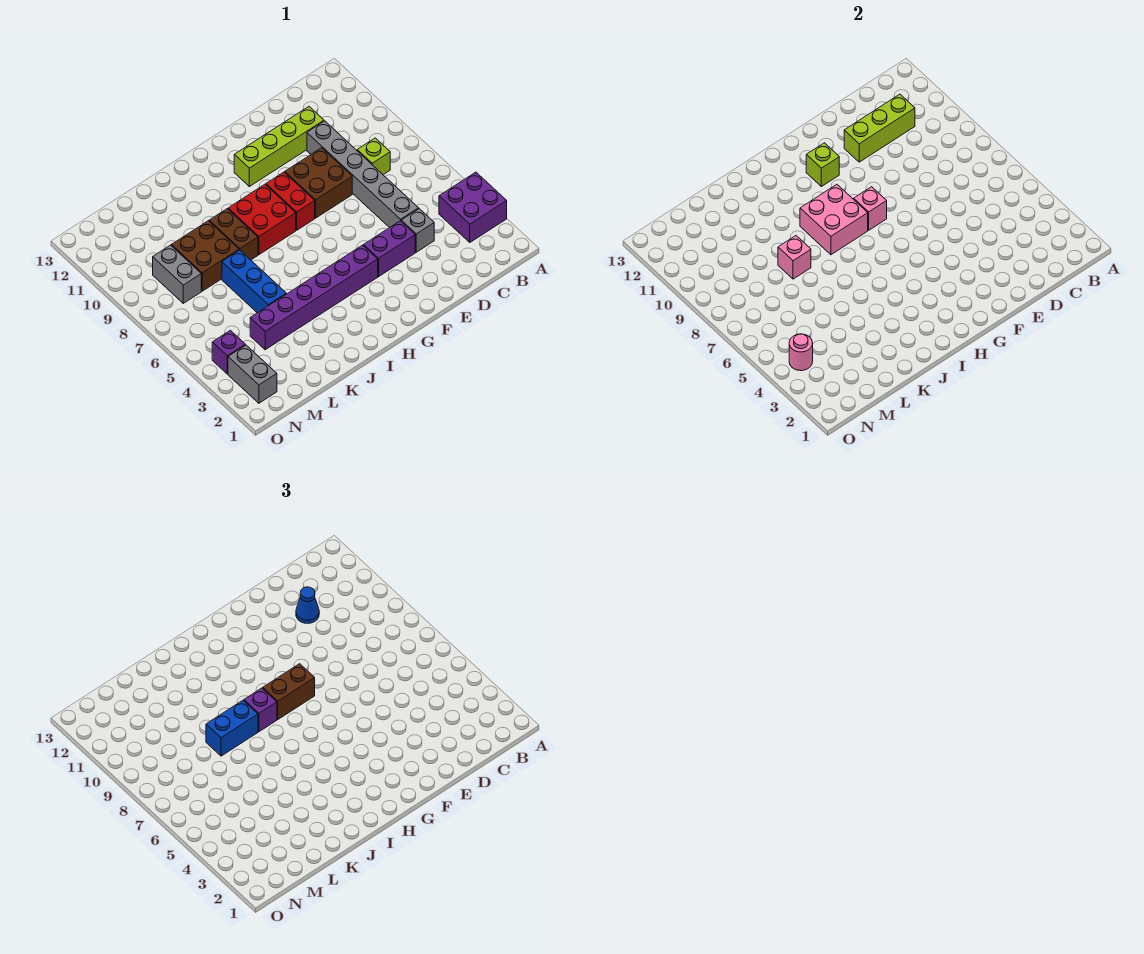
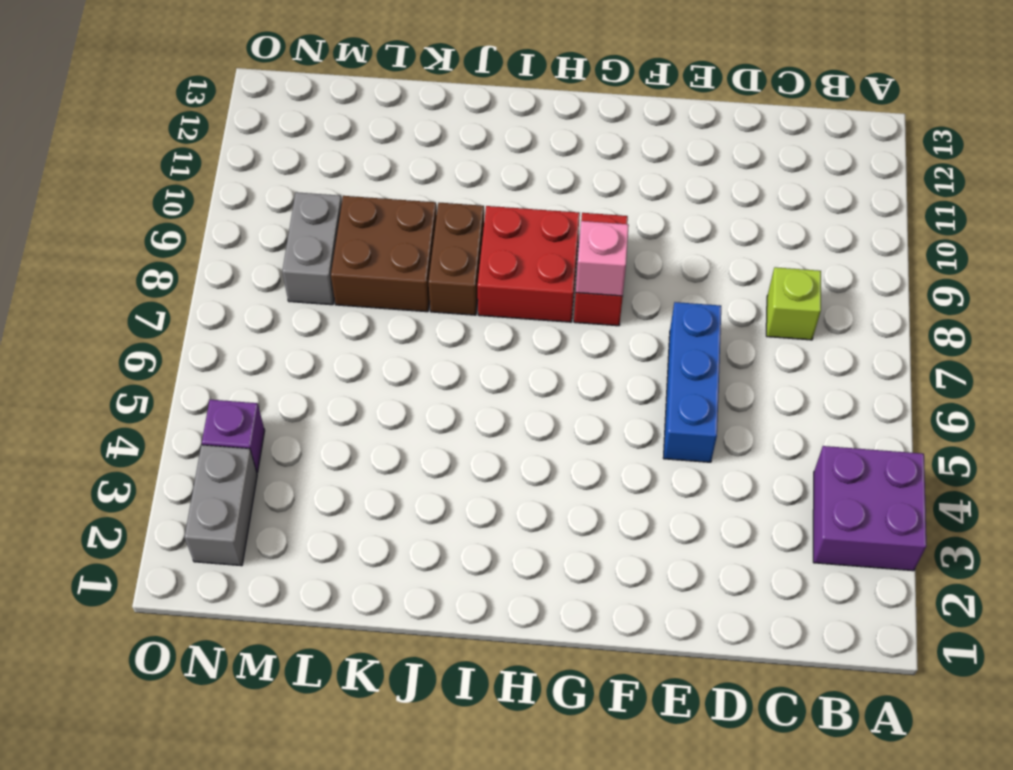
blue 1x3 brick [663,302,721,462] -> blue 1x3 brick moved to [222,250,286,313]
none -> grey 1x1 brick [401,209,434,252]
none -> grey 1x6 brick [307,121,419,228]
none -> lime 1x4 brick [234,107,324,187]

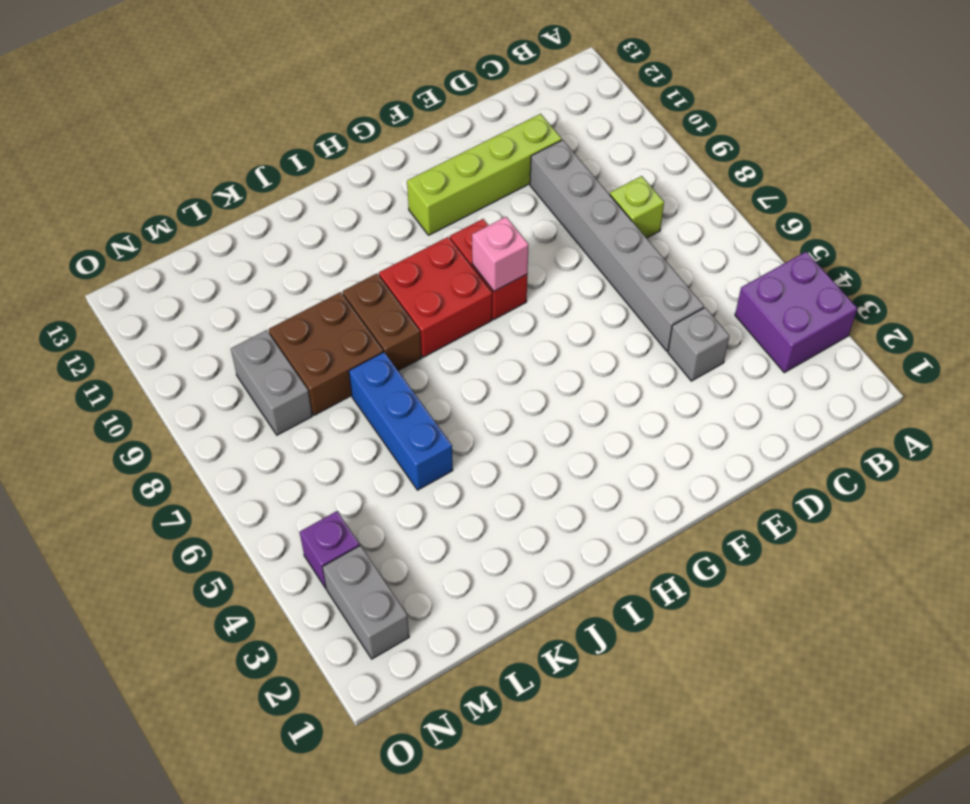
none -> purple 1x2 brick [364,221,415,277]
none -> brown 2x2 brick [285,148,352,218]
none -> purple 1x6 brick [250,245,378,350]

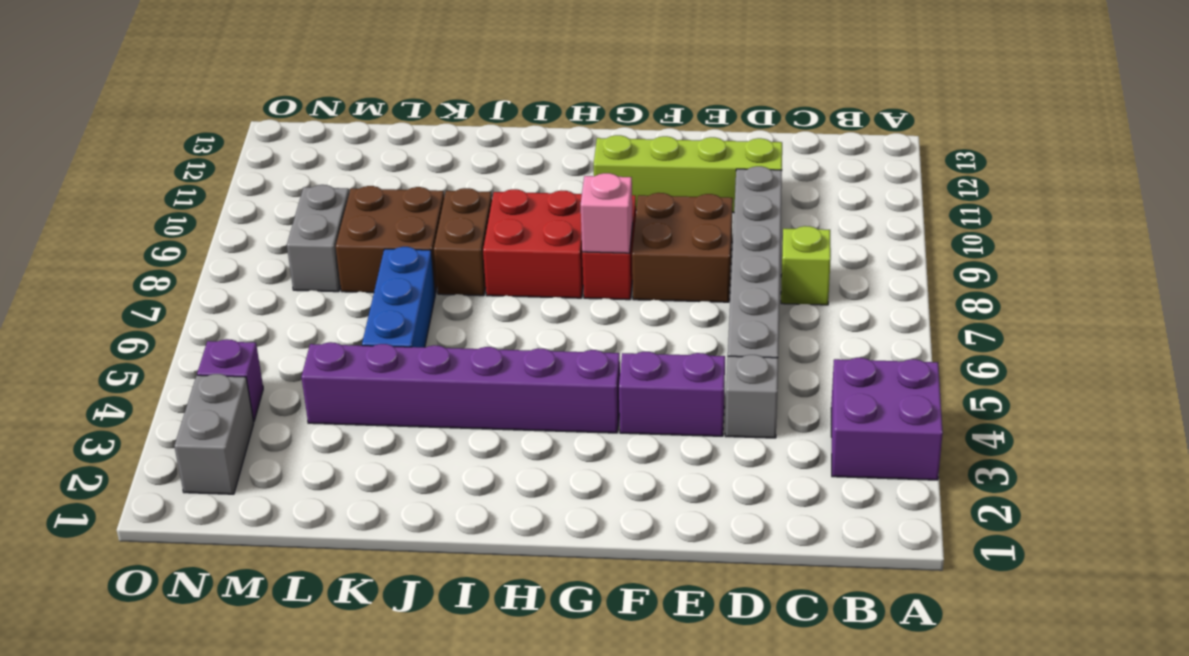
none -> lime 1x3 brick [844,94,915,162]
none -> lime 1x1 brick [806,143,839,187]
none -> pink 2x2 brick [800,184,868,255]

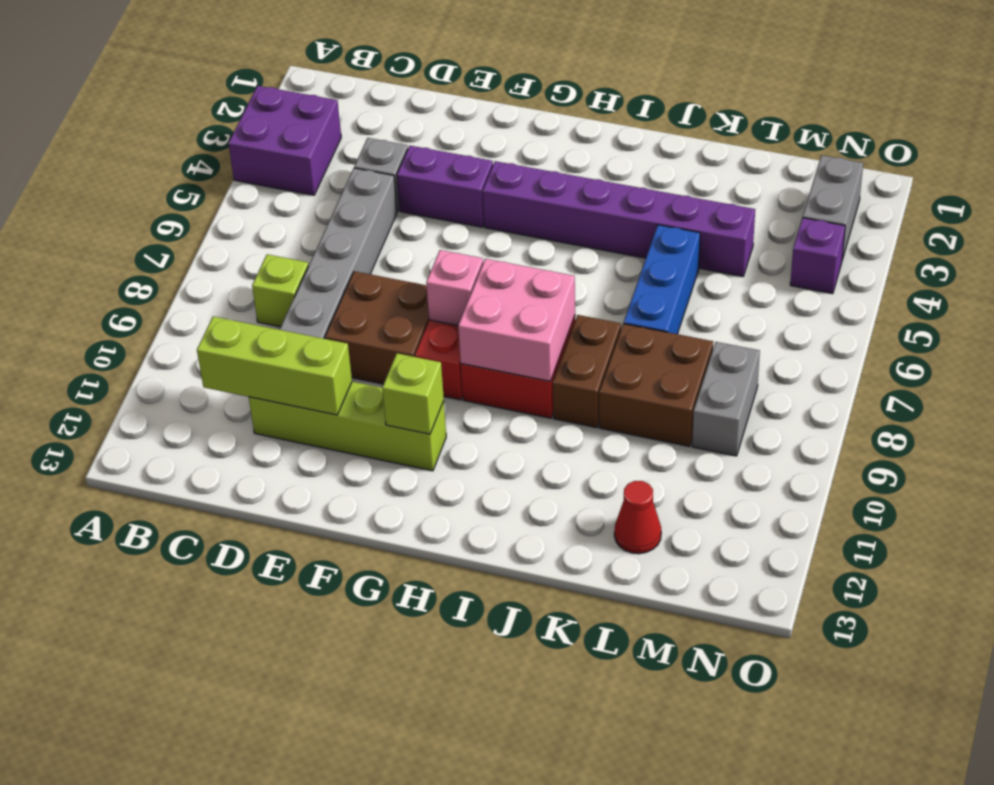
red 1x1 cone [614,481,661,554] -> none
none -> pink 1x1 brick [778,236,811,279]
none -> pink 1x1 round brick [789,334,813,371]
none -> blue 1x1 cone [296,587,319,623]

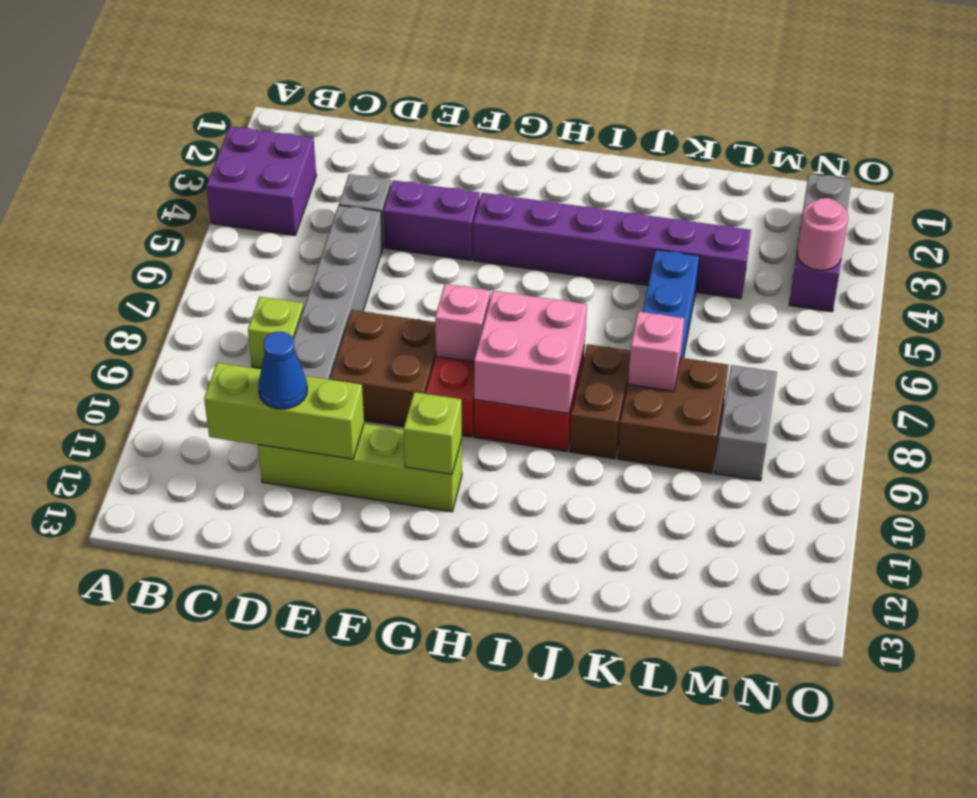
none -> brown 1x2 brick [263,664,315,719]
none -> purple 1x1 brick [244,688,277,732]
none -> blue 1x2 brick [206,700,258,756]

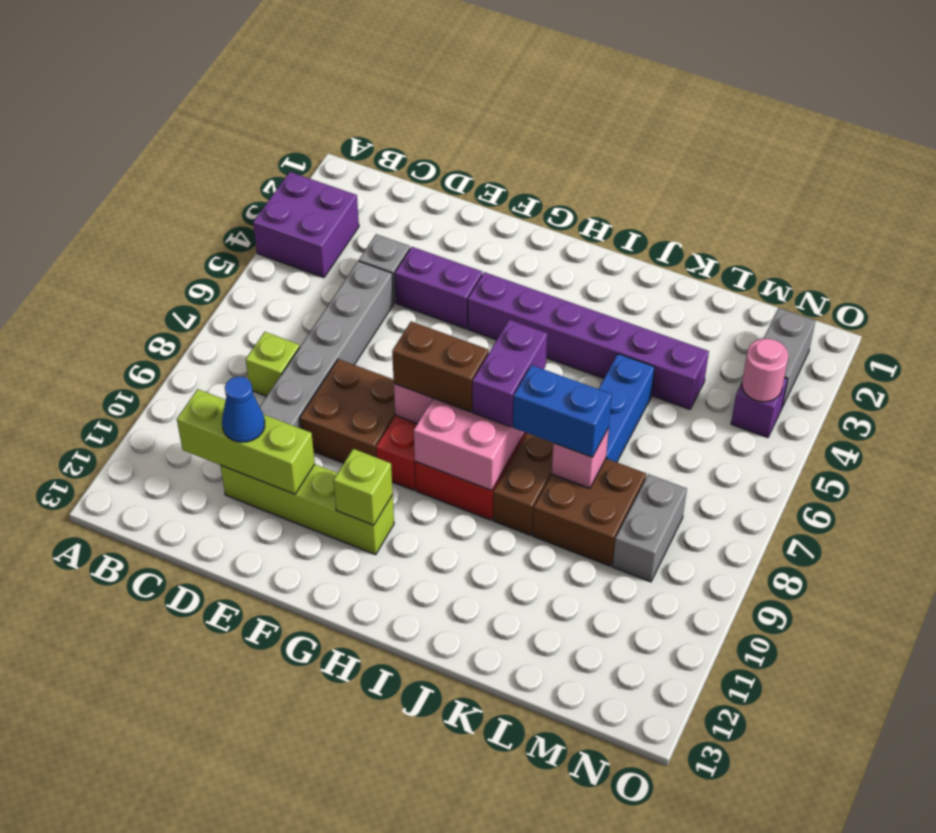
purple 1x2 brick [473,320,547,427] -> purple 1x1 brick [244,688,277,732]

